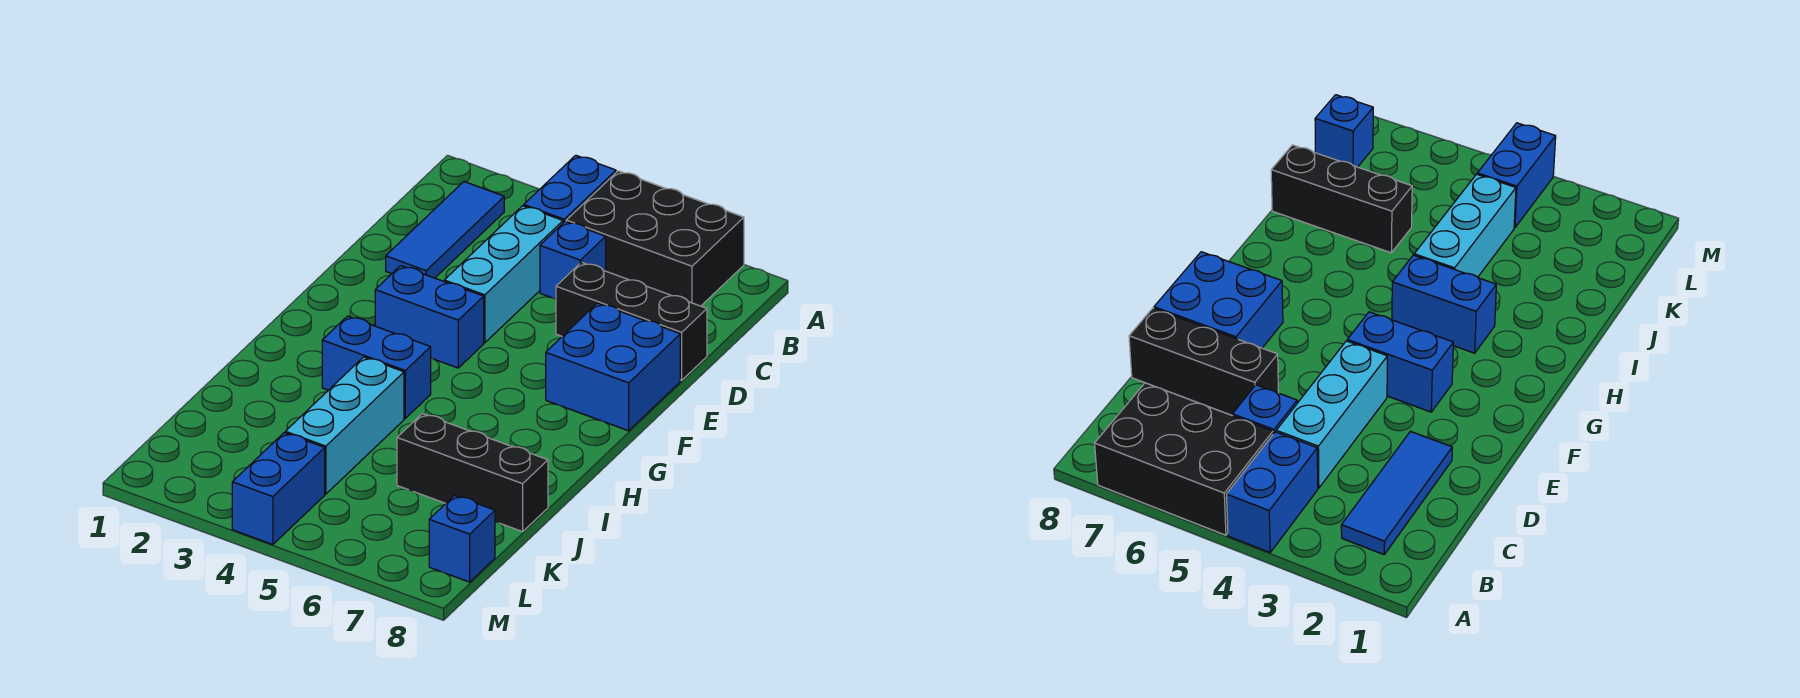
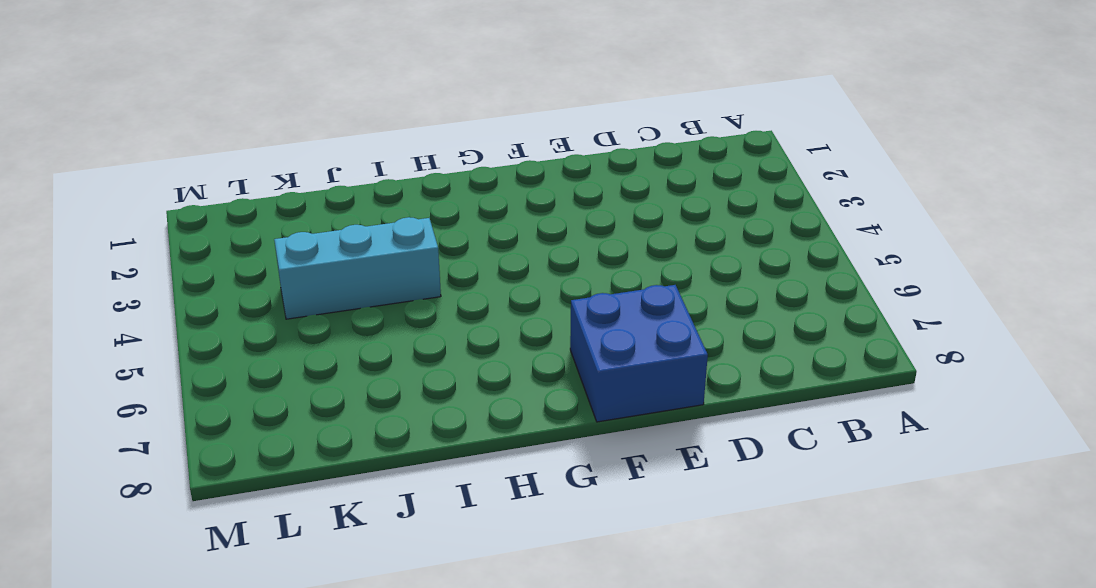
none -> blue 1x2 brick [524,155,616,223]
none -> black 2x3 brick [566,171,744,306]
none -> blue 1x3 tile [386,182,504,278]

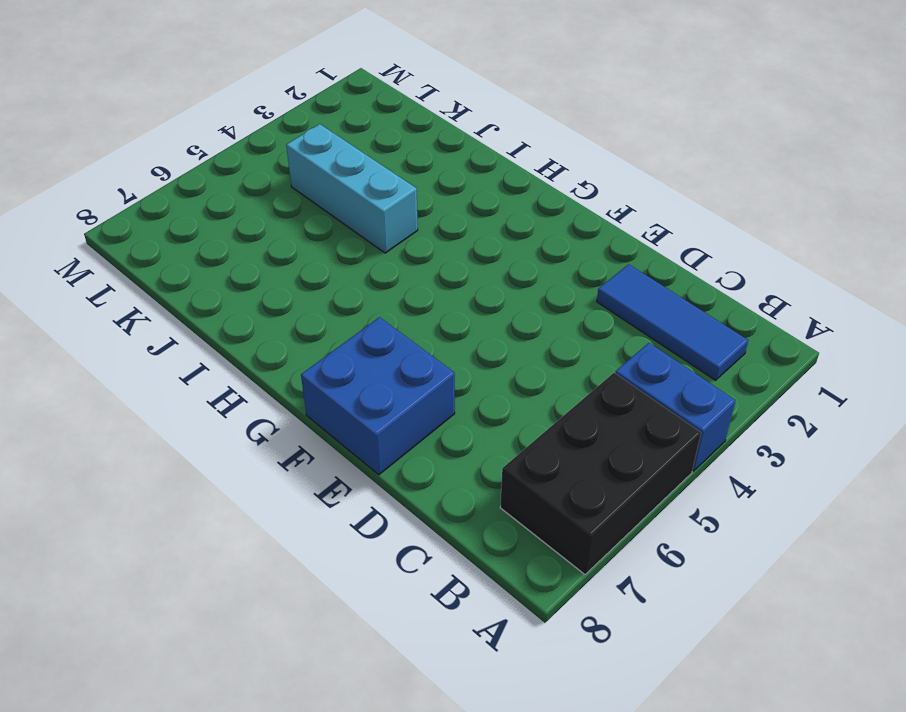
none -> cyan 1x3 brick [444,206,563,343]
none -> blue 1x1 brick [540,221,606,299]
none -> black 1x3 brick [556,262,707,380]

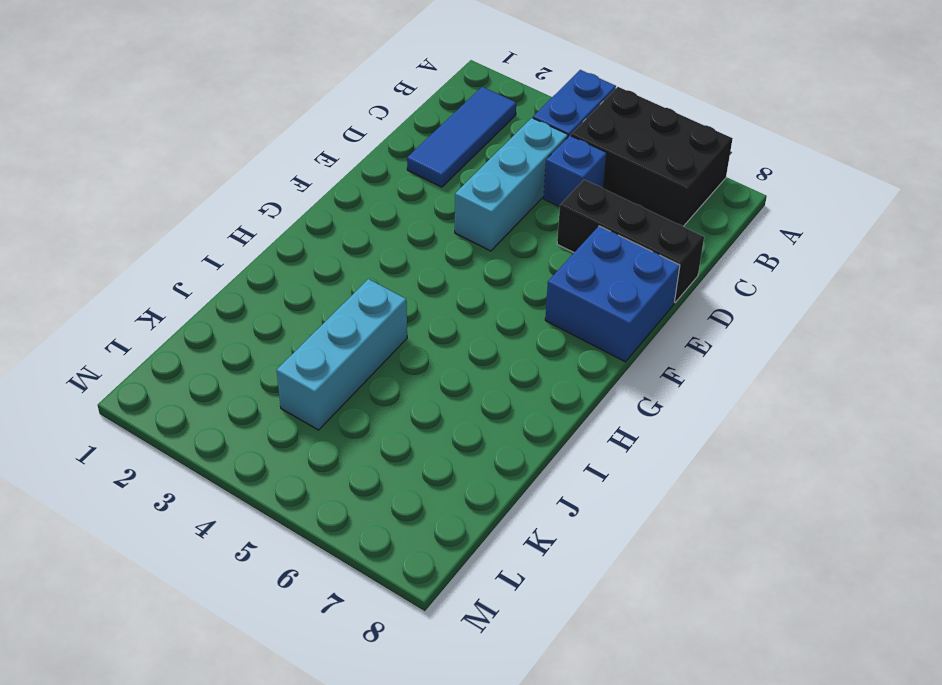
none -> blue 1x2 brick [375,266,484,368]
none -> blue 1x2 brick [322,316,431,418]
none -> black 1x3 brick [397,414,548,532]

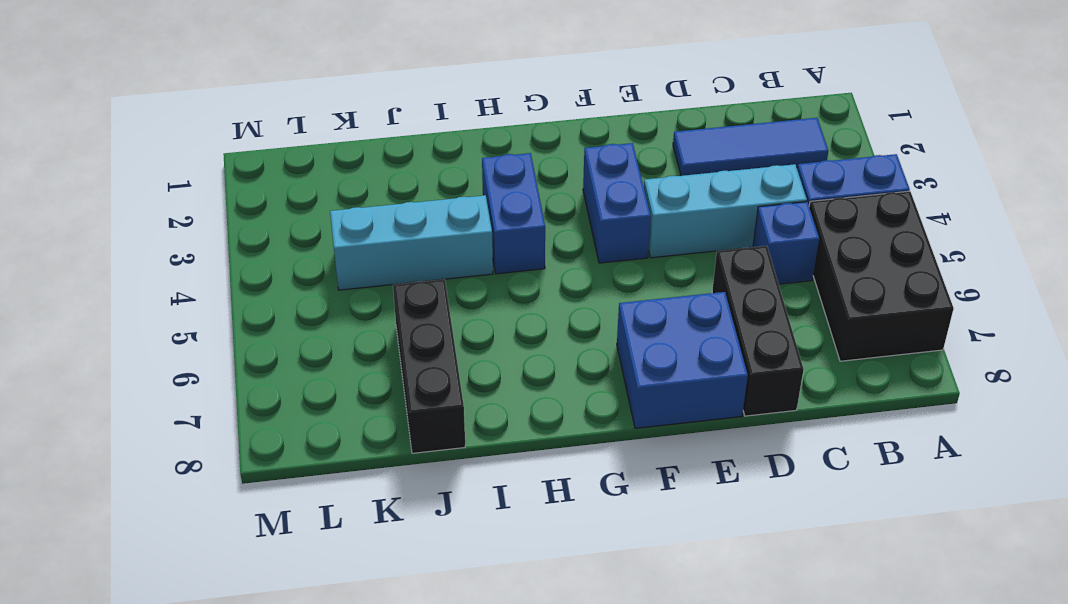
none -> blue 1x2 brick [232,433,325,545]
none -> blue 1x1 brick [429,495,495,582]

